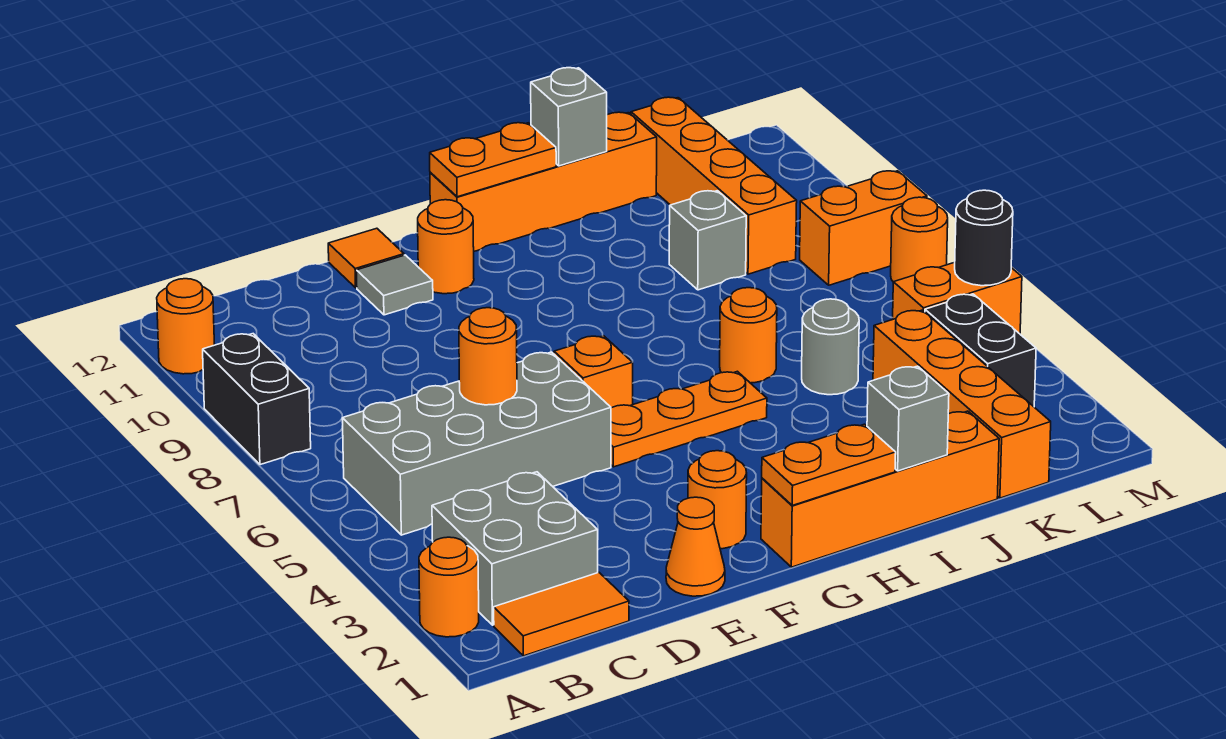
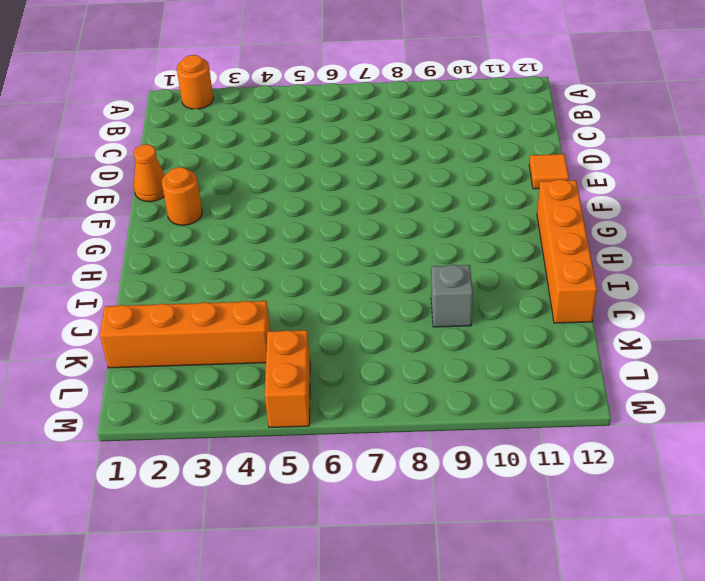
none -> black 1x2 brick [203,334,311,465]
none -> orange 1x1 round brick [157,279,214,374]
none -> orange 1x2 tile [494,572,629,656]
none -> grey 2x2 brick [432,472,598,625]

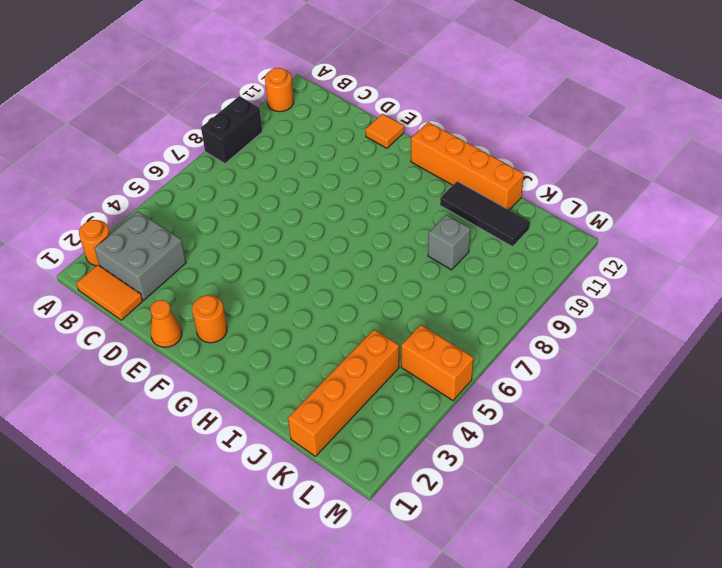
black 1x3 tile [440,181,530,247] -> orange 1x4 brick [631,97,797,274]
none -> grey 2x4 brick [342,352,611,535]
none -> grey 1x1 tile [357,255,433,315]
none -> orange 1x3 plate [611,371,767,467]
none -> orange 1x1 brick [554,336,633,408]

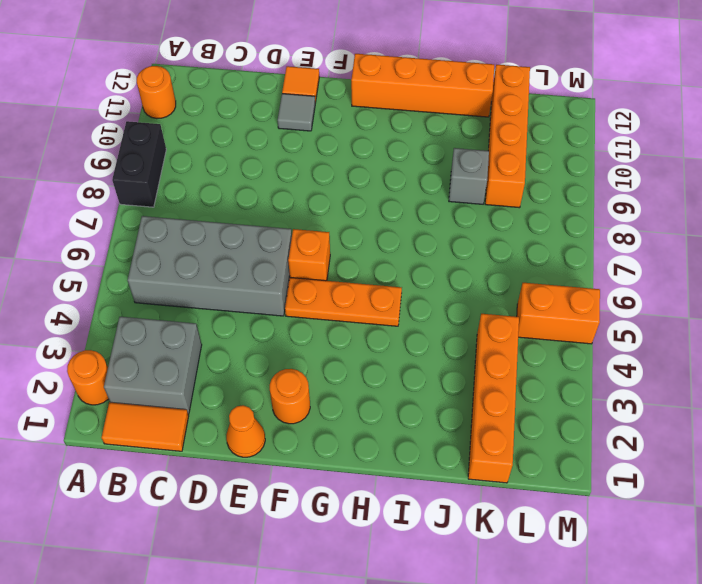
none -> orange 1x1 round brick [418,200,474,294]
none -> orange 1x4 brick [761,411,999,567]
none -> orange 1x1 round brick [720,288,777,383]
none -> grey 1x1 round brick [802,299,859,395]

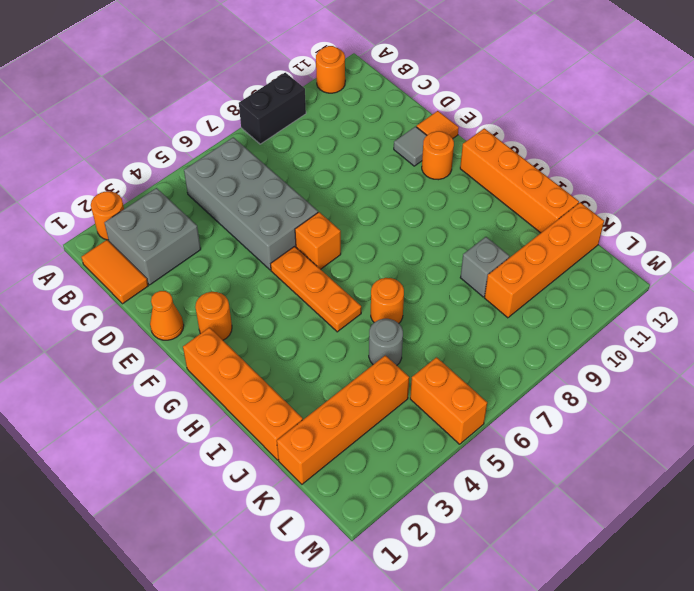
none -> black 1x2 brick [925,294,1036,407]
none -> orange 1x2 brick [800,171,927,285]
none -> orange 1x1 round brick [891,197,948,282]
none -> orange 1x1 round brick [459,308,517,405]

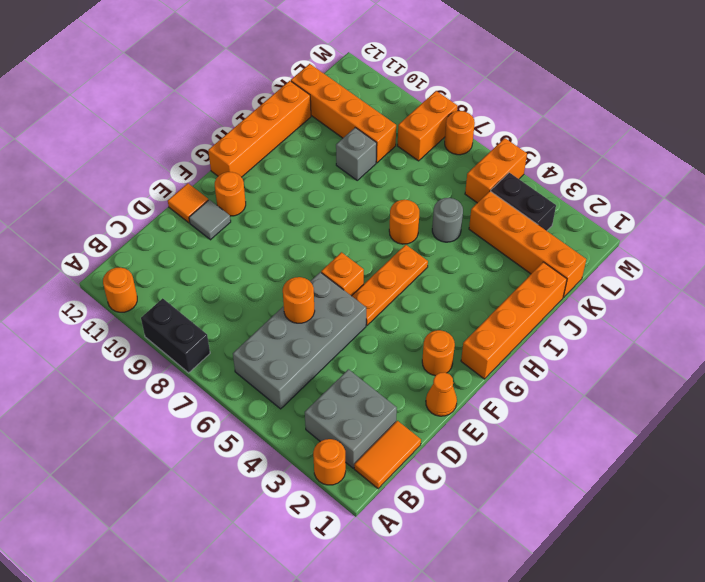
none -> orange 1x2 plate [762,424,896,505]
none -> orange 1x2 plate [430,123,556,197]
none -> grey 1x1 brick [867,366,949,471]
none -> grey 1x1 brick [531,68,607,166]

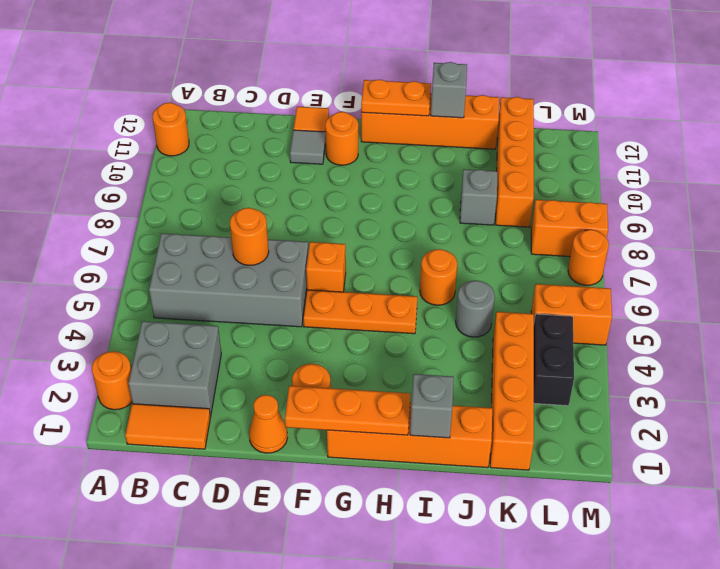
orange 1x3 plate [285,386,411,435] -> orange 1x2 plate [762,424,896,505]
none -> black 1x2 brick [203,334,311,465]
none -> black 1x1 round brick [955,190,1013,286]

